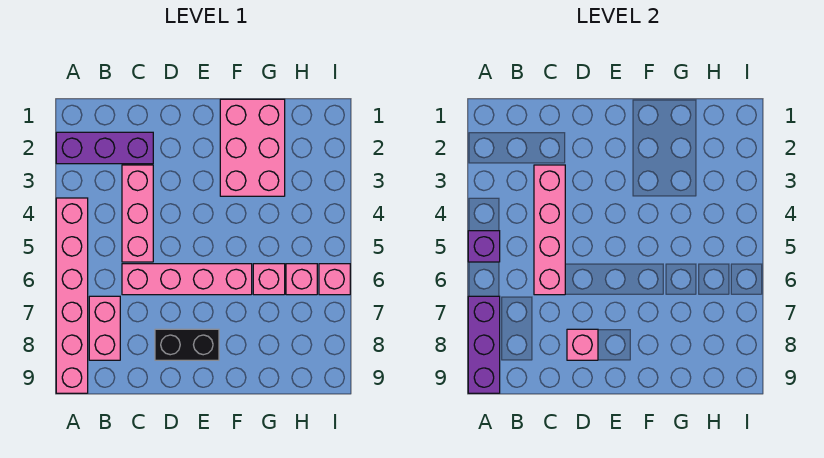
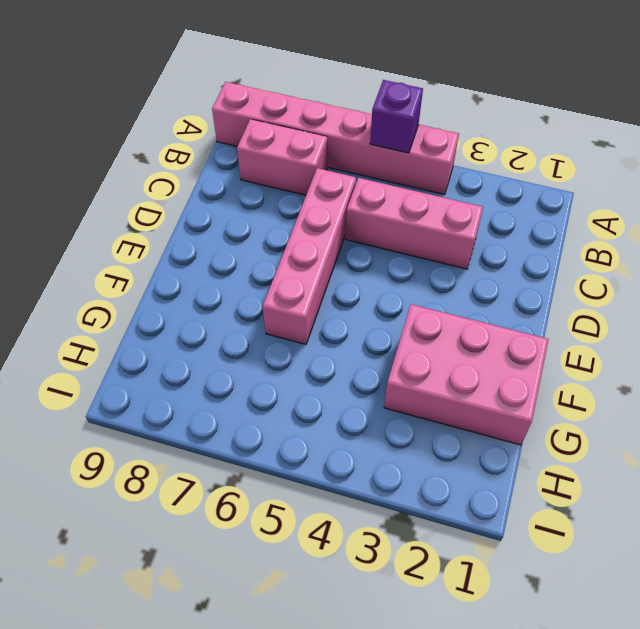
none -> purple 1x3 brick [56,132,153,164]
none -> black 1x2 brick [155,329,219,360]
none -> pink 1x1 brick [253,264,285,295]

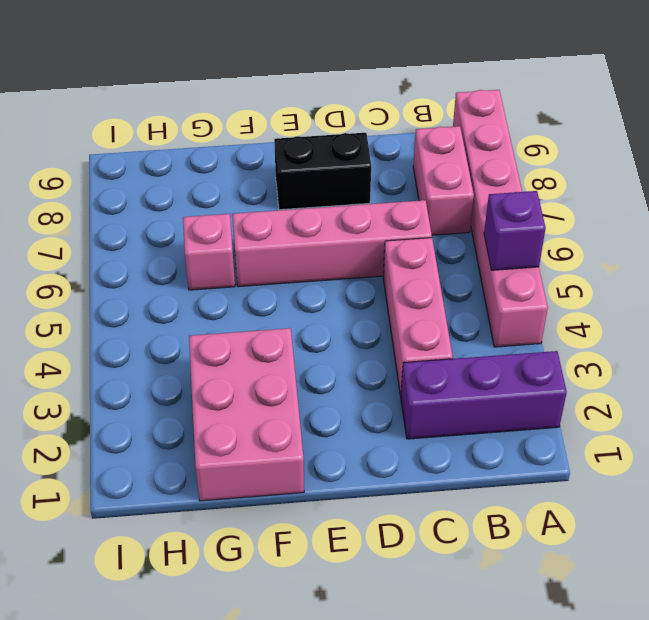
none -> pink 1x1 brick [286,264,317,295]
none -> pink 1x1 brick [319,264,350,295]
none -> purple 1x3 brick [468,296,500,393]

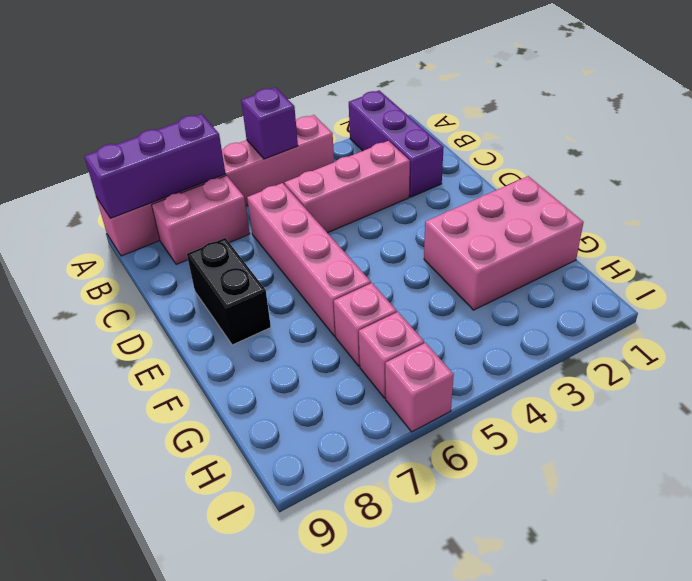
none -> pink 1x4 brick [534,165,565,295]
none -> pink 1x1 brick [567,329,598,360]

